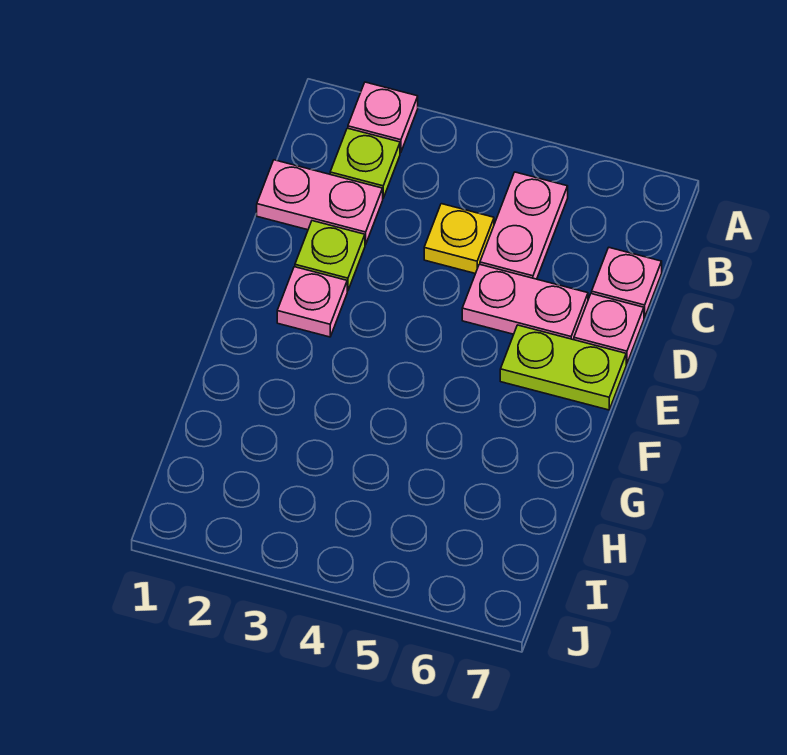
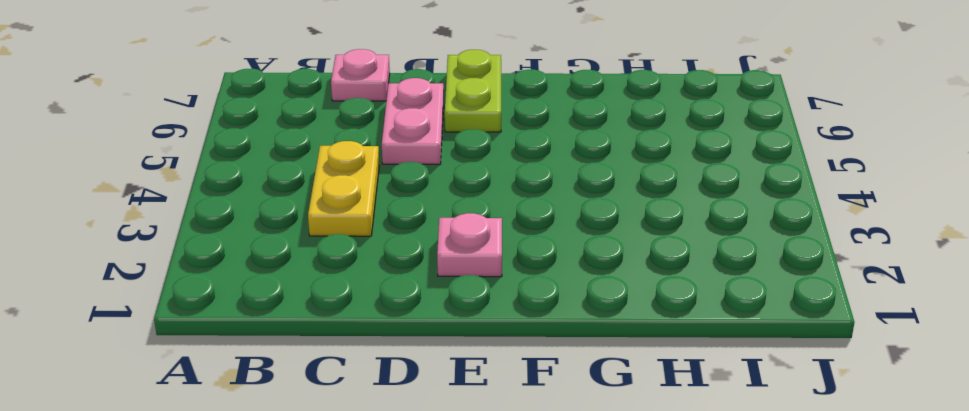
yellow 1x2 plate [308,141,379,236] -> yellow 1x1 plate [424,204,494,274]
none -> pink 1x1 plate [348,82,418,152]
none -> lime 1x1 plate [330,128,400,198]

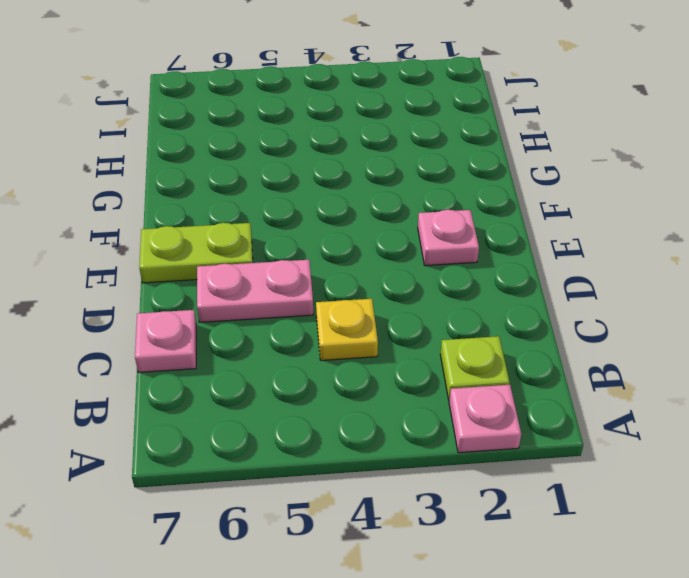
none -> pink 1x2 plate [480,172,568,279]
none -> pink 1x2 plate [257,160,383,245]

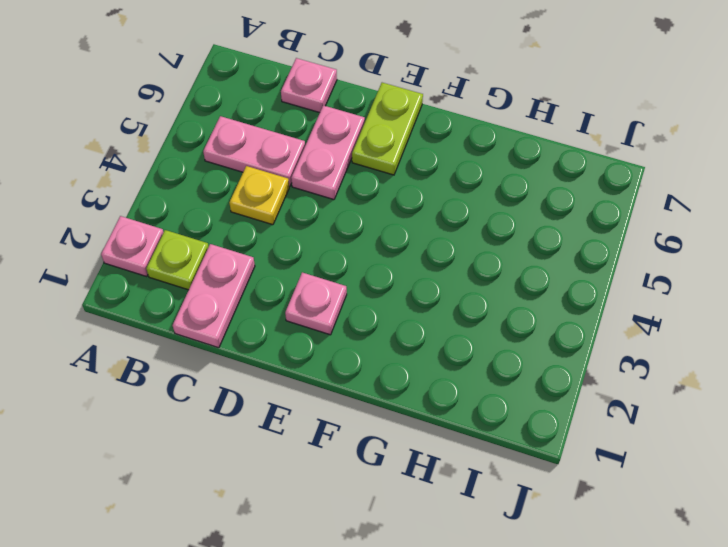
none -> lime 1x1 plate [295,221,365,291]
none -> pink 1x1 plate [574,294,644,364]

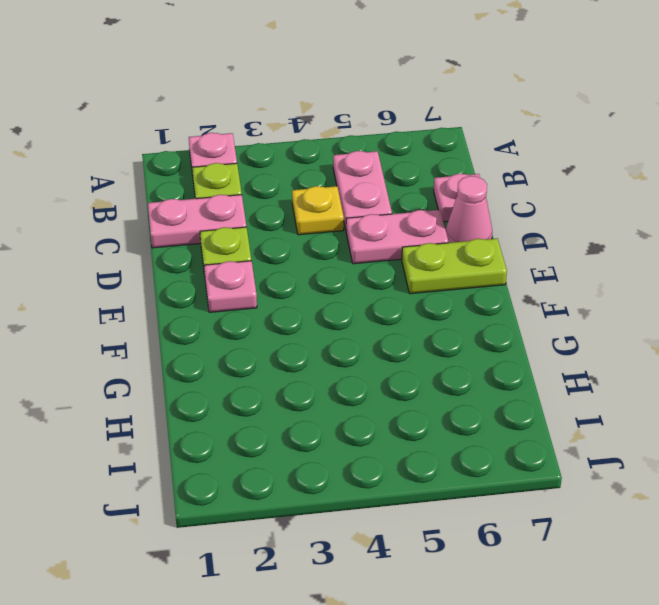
pink 1x1 cone [446,176,492,243] -> pink 1x1 plate [574,294,644,364]

